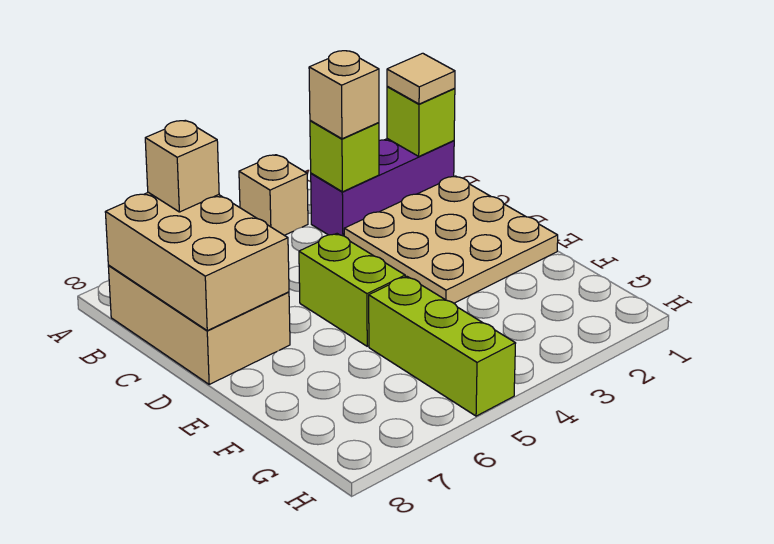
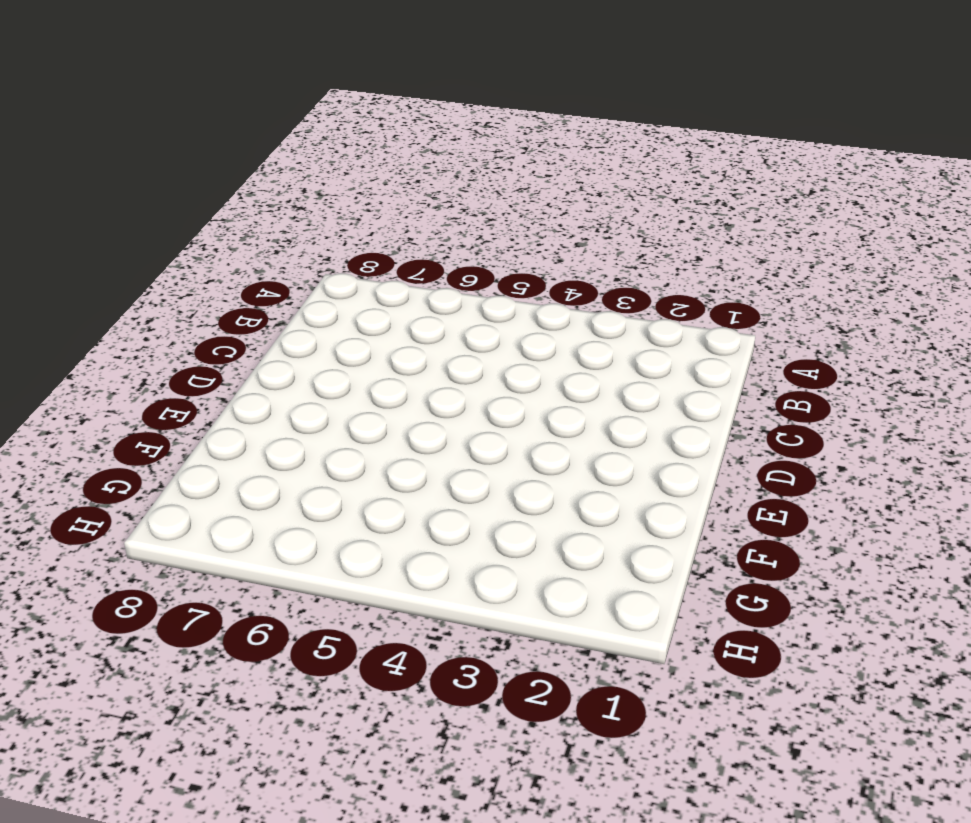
none -> tan 1x1 brick [239,155,308,235]
none -> purple 1x3 brick [311,139,454,236]
none -> tan 2x3 brick [108,266,290,384]

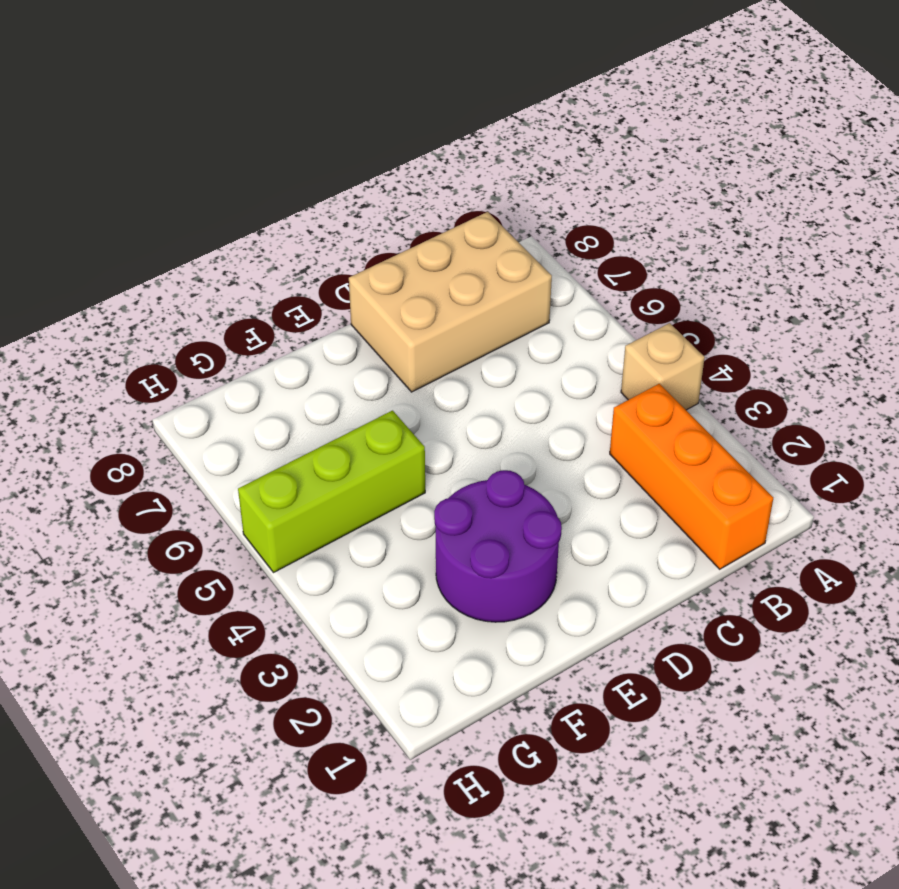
orange 1x3 brick [610,384,773,569] -> purple 1x3 brick [311,139,454,236]
purple 2x2 round brick [434,470,562,622] -> tan 3x3 plate [344,176,558,303]
none -> lime 1x2 brick [299,234,405,346]
none -> lime 1x1 brick [387,86,455,156]
none -> lime 1x1 brick [310,121,379,192]

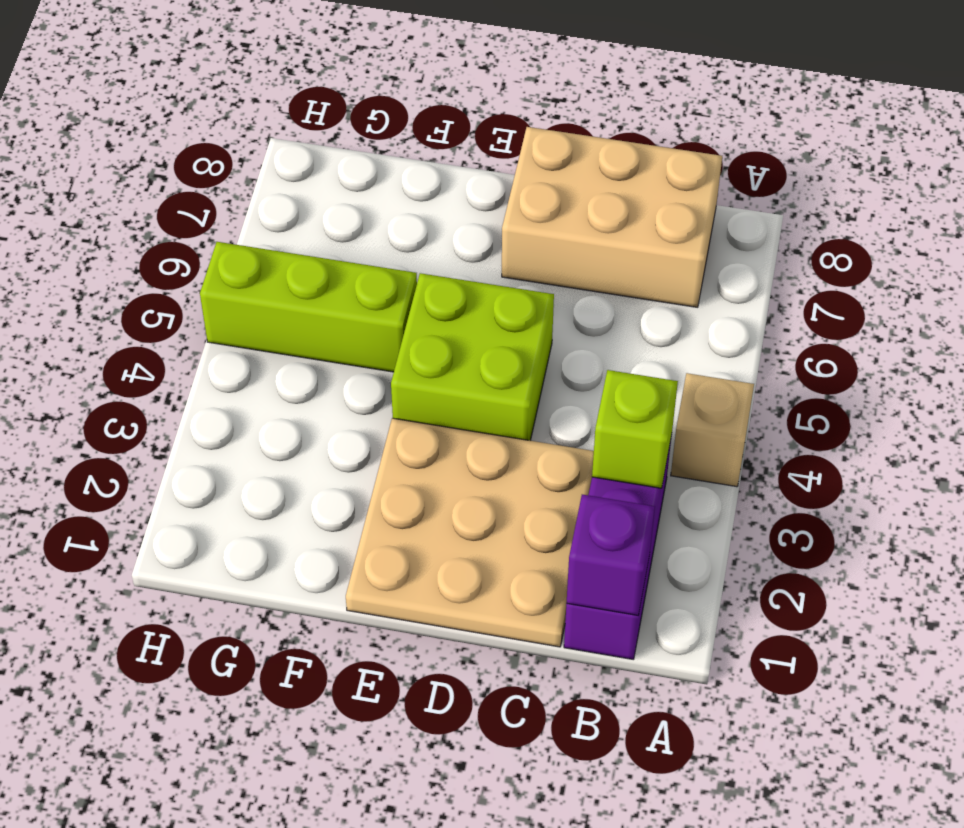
purple 1x1 brick [567,495,655,615] -> lime 1x1 brick [387,86,455,156]
lime 2x2 brick [391,273,554,441] -> lime 1x2 brick [299,234,405,346]
none -> tan 2x3 brick [105,192,289,331]
none -> tan 1x1 tile [387,53,455,104]
none -> tan 1x1 brick [309,51,379,139]

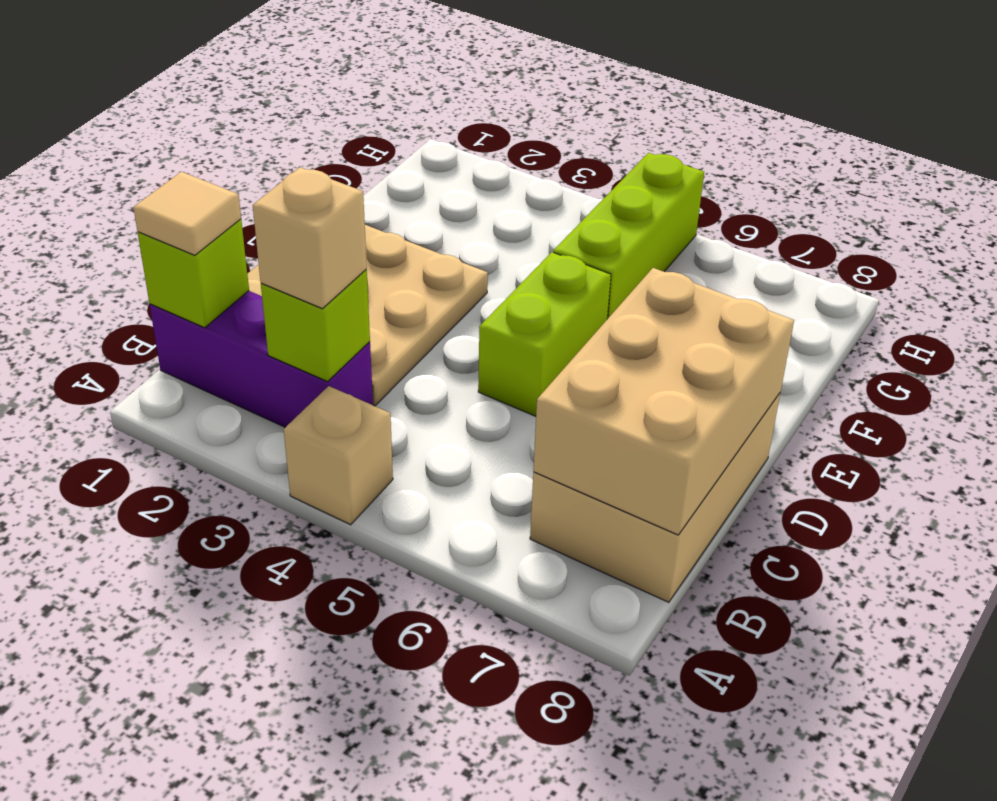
none -> tan 1x1 brick [145,120,219,212]

